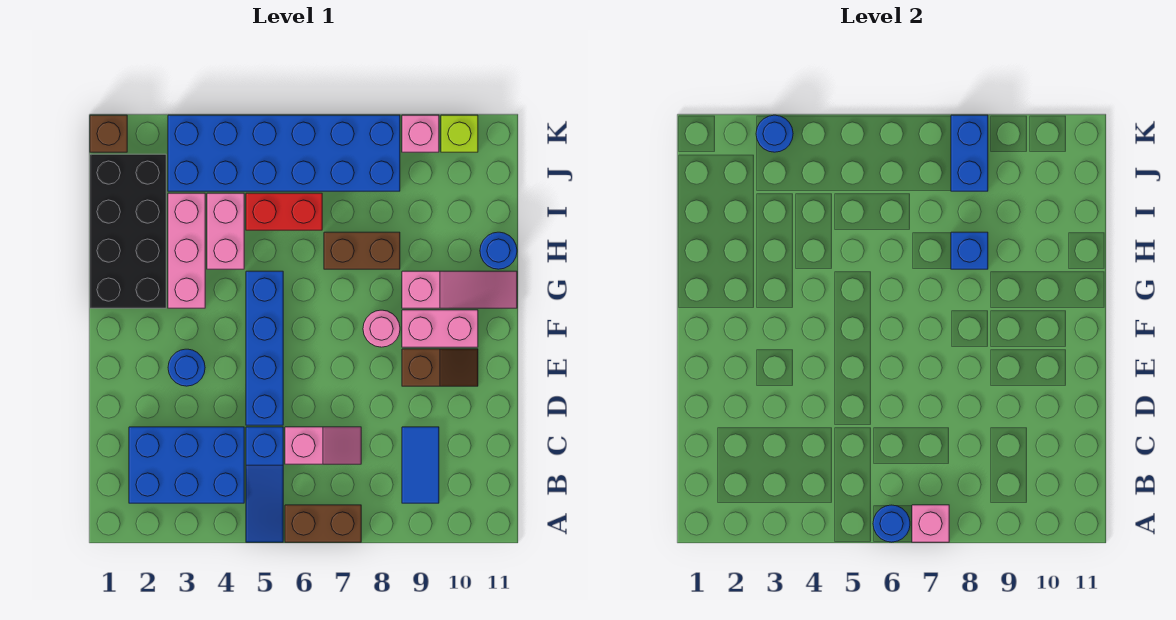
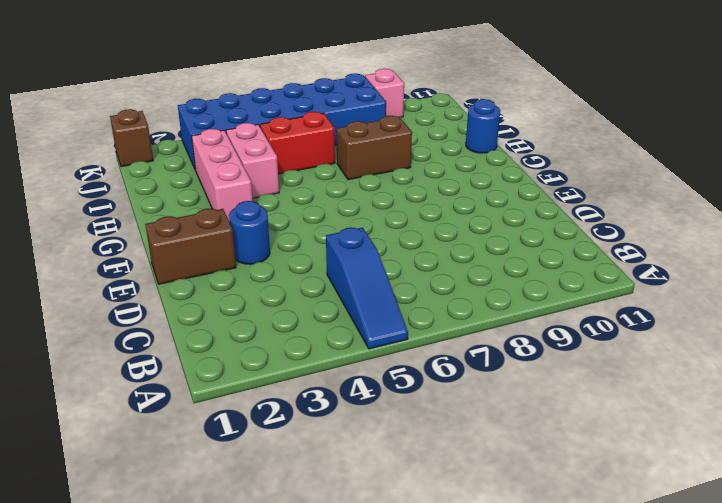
brown 1x2 brick [145,209,236,284] -> brown 1x2 brick moved to [285,505,361,542]
none -> blue 2x3 brick [129,427,244,503]
none -> blue 1x2 tile [402,427,439,503]
none -> pink 1x2 slope [285,427,361,464]

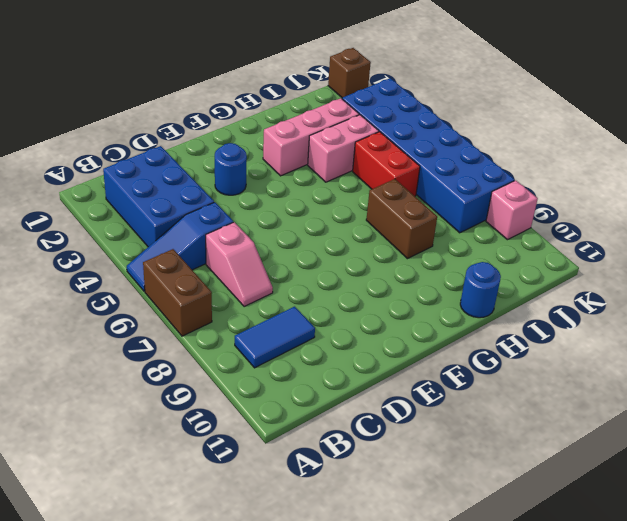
none -> blue 1x4 brick [246,271,283,425]
none -> brown 1x2 slope [402,349,478,386]
none -> pink 1x1 round brick [363,310,400,347]

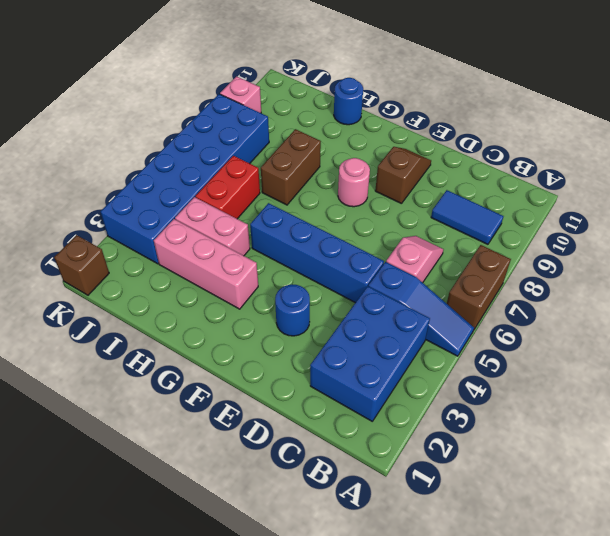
none -> pink 1x2 brick [402,310,478,347]
none -> black 2x4 brick [90,154,166,308]
none -> pink 1x3 slope [402,271,517,308]

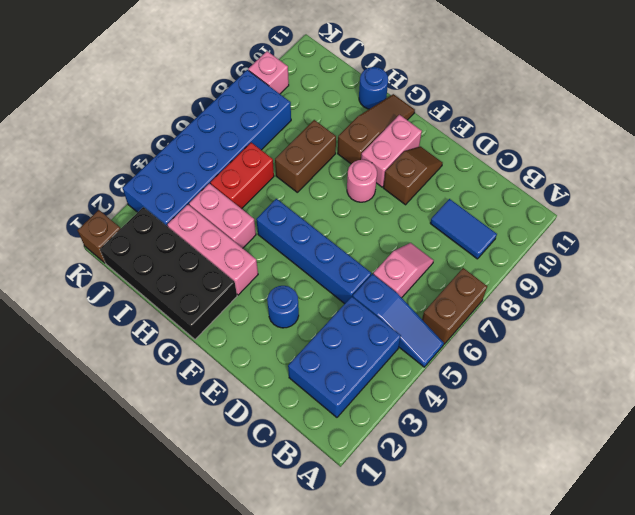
brown 1x3 slope [338,94,415,164] -> pink 1x3 slope [402,271,517,308]
none -> lime 1x1 brick [441,115,478,152]
none -> blue 1x1 round brick [873,505,910,542]
none -> pink 1x1 brick [912,505,949,542]

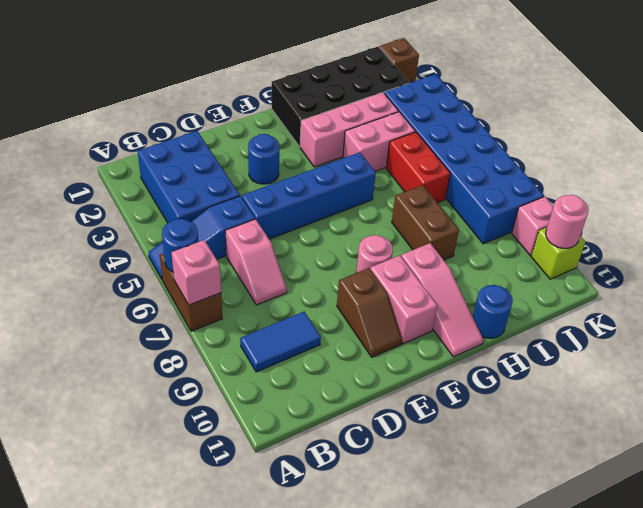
pink 1x1 round brick [546,195,588,248] -> none
none -> blue 1x1 brick [951,232,988,269]
none -> blue 1x2 brick [951,115,988,191]
none -> blue 1x1 round brick [756,115,793,152]

